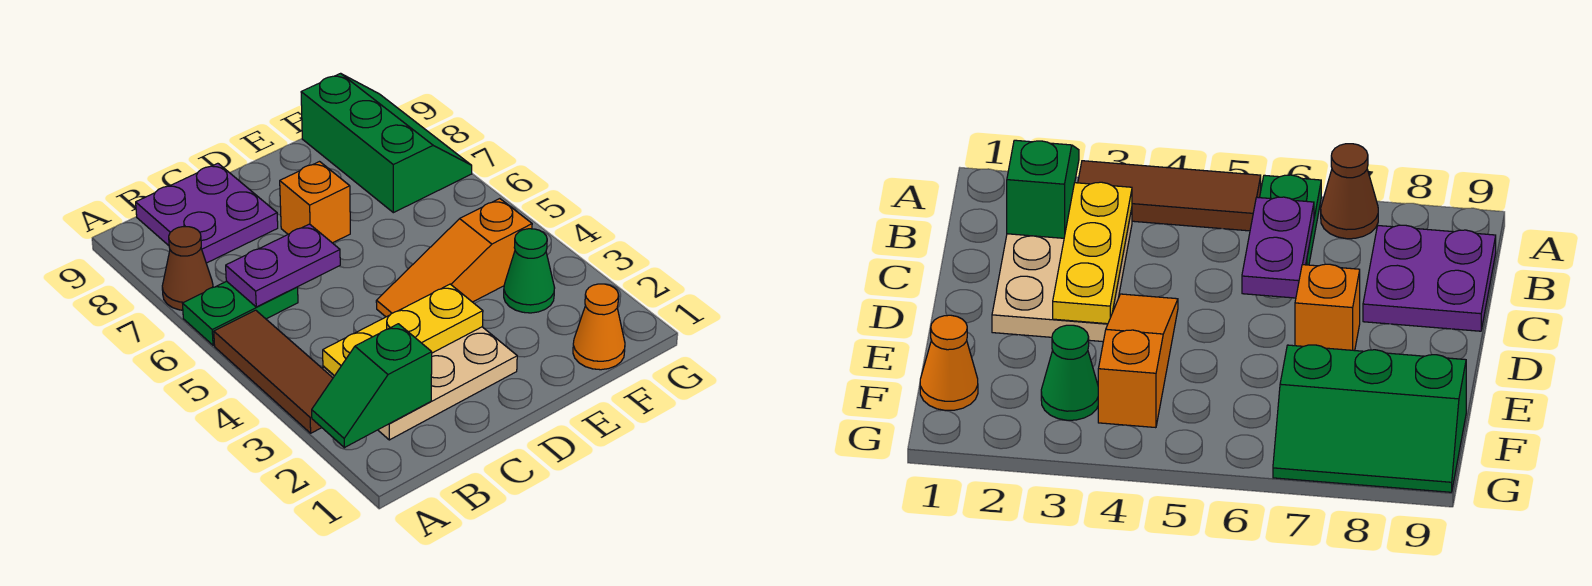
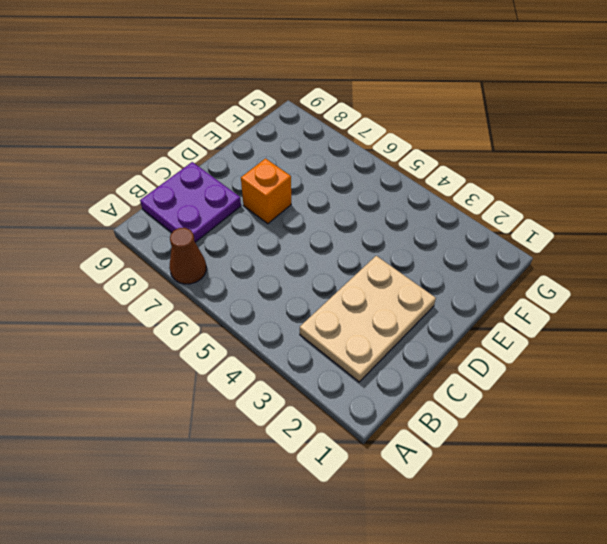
none -> brown 1x3 tile [214,310,333,433]
none -> green 1x2 plate [182,281,298,345]
none -> orange 1x3 slope [376,199,532,317]

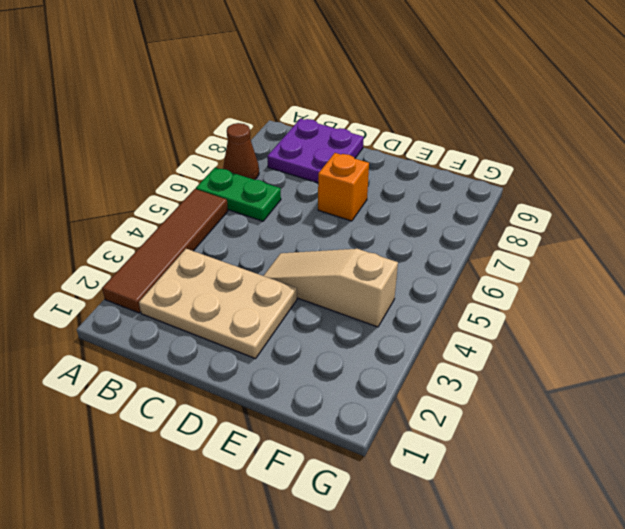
brown 1x4 tile [102,189,228,313] -> brown 1x3 tile [214,310,333,433]
tan 1x3 slope [264,249,398,327] -> orange 1x3 slope [376,199,532,317]
none -> orange 1x1 cone [573,284,625,370]
none -> green 1x1 cone [504,229,555,313]
none -> green 2x3 slope [301,73,472,213]

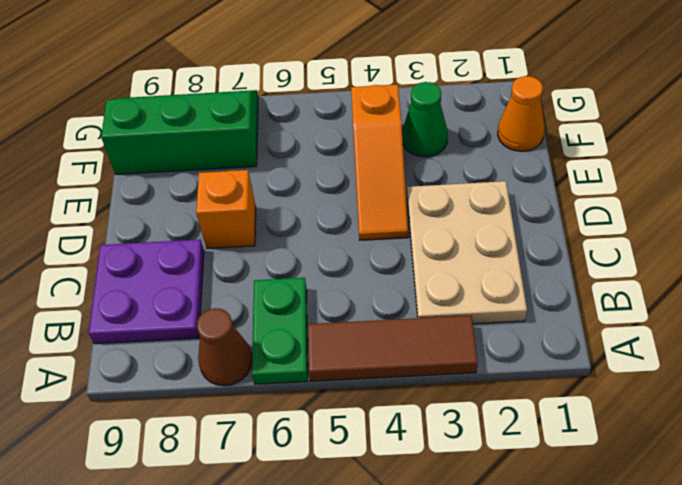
none -> green 1x2 slope [312,324,432,448]
none -> yellow 1x3 plate [323,284,483,376]
none -> purple 1x2 plate [226,224,340,307]

